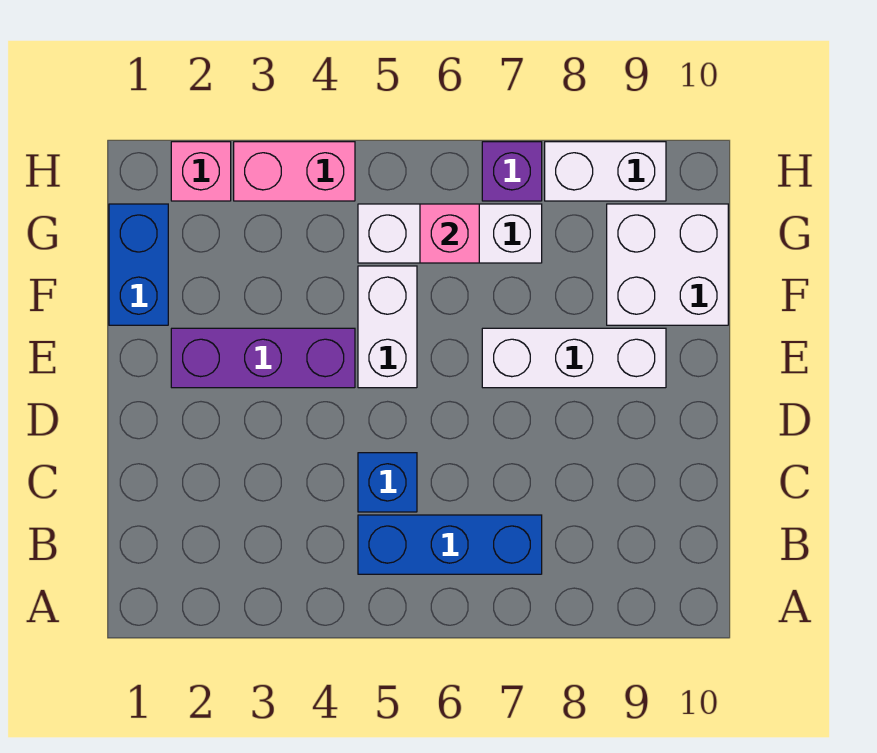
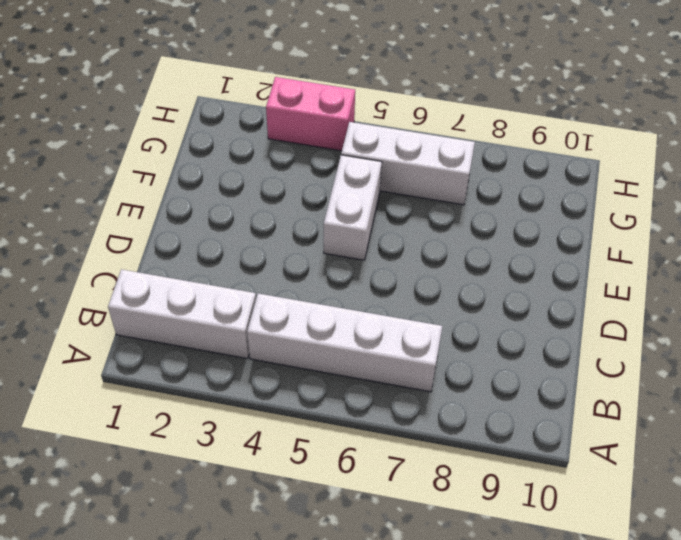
white 1x3 brick [108,269,256,359] -> white 1x3 brick moved to [482,328,666,388]
white 1x4 brick [247,293,442,392] -> blue 1x3 brick [358,515,542,574]
none -> blue 1x1 brick [358,453,417,512]
none -> purple 1x3 brick [171,328,355,388]
none -> blue 1x2 brick [109,204,168,325]

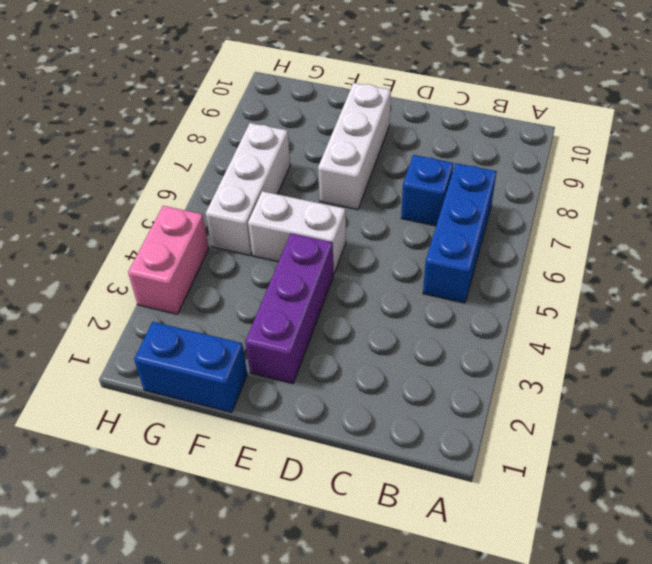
blue 1x1 brick [401,155,453,226] -> blue 1x1 brick moved to [358,453,417,512]
none -> white 2x2 brick [607,204,728,325]
none -> pink 1x1 brick [171,142,231,201]
none -> purple 1x1 brick [482,142,542,201]

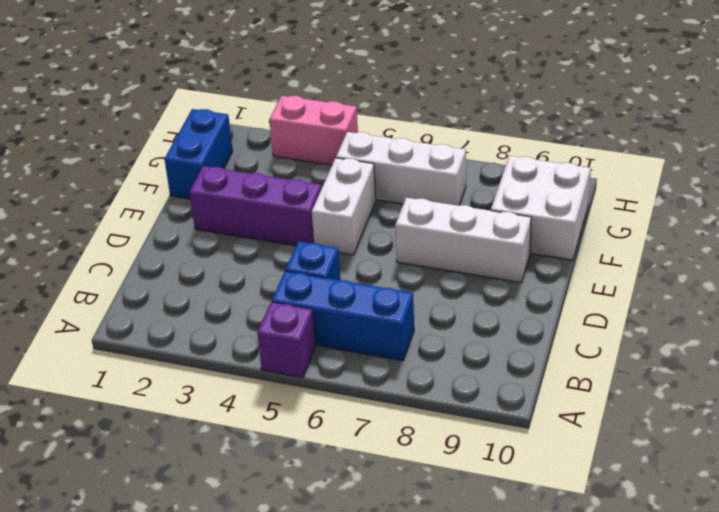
purple 1x1 brick [257,302,316,377] -> purple 1x1 brick moved to [482,142,542,201]
none -> pink 1x1 brick [171,142,231,201]
none -> white 1x2 brick [545,142,666,201]
none -> pink 1x1 brick [420,204,479,263]

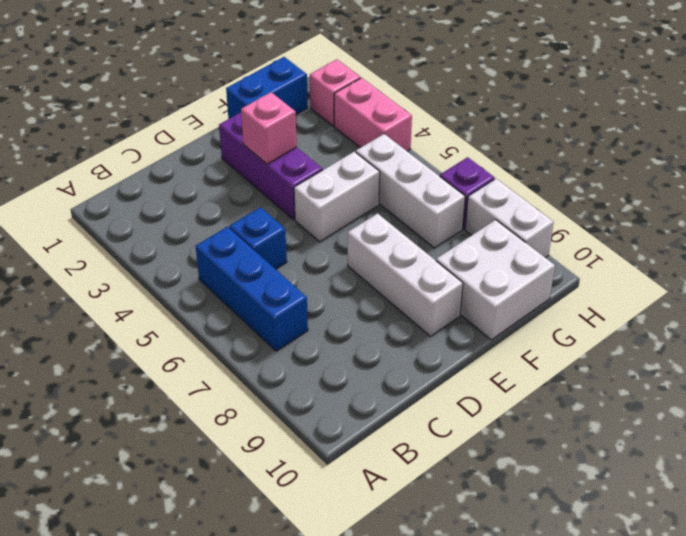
pink 1x1 brick [241,92,297,164] -> pink 1x1 brick moved to [420,204,479,263]

